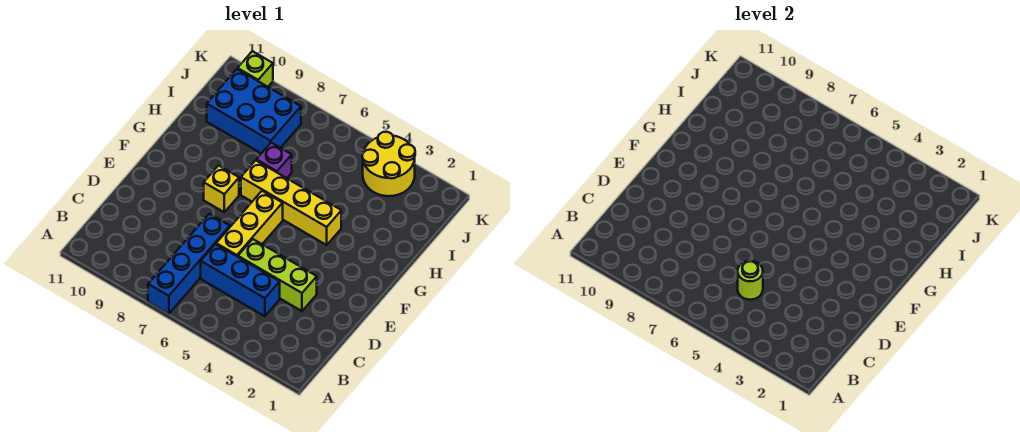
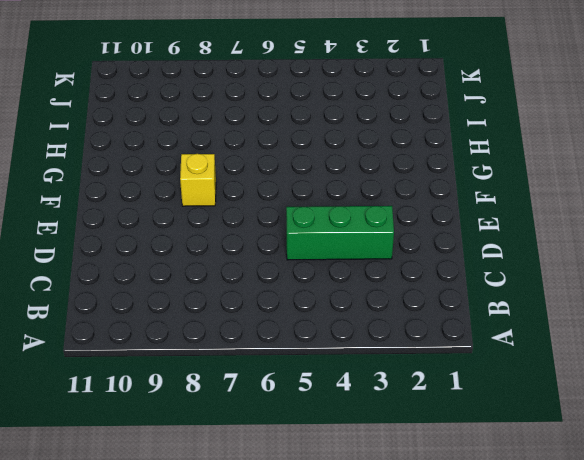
green 1x3 brick [286,206,394,260] -> lime 1x3 brick [238,239,317,311]
none -> blue 1x4 brick [148,214,230,314]
none -> blue 1x3 brick [201,244,280,316]

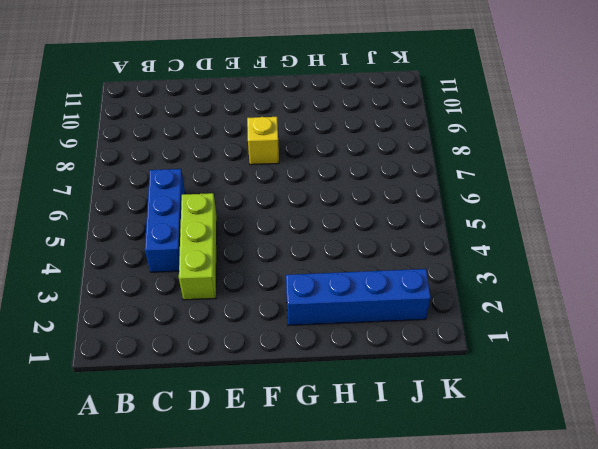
blue 1x4 brick [286,269,431,325] -> blue 1x4 brick moved to [148,214,230,314]
none -> yellow 1x3 brick [216,191,283,257]
none -> yellow 1x4 brick [241,160,341,245]

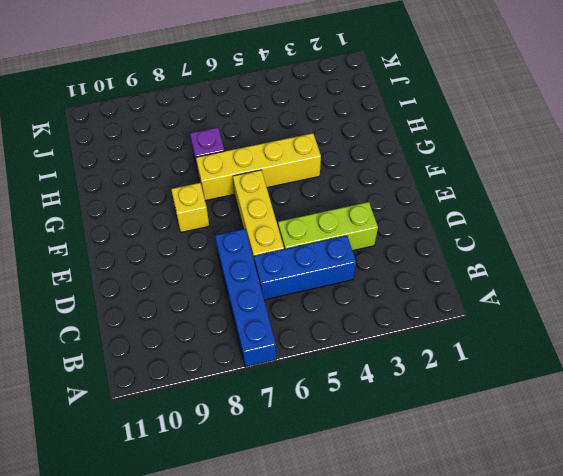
none -> blue 2x3 brick [207,69,301,153]
none -> yellow 2x2 round brick [362,132,415,196]

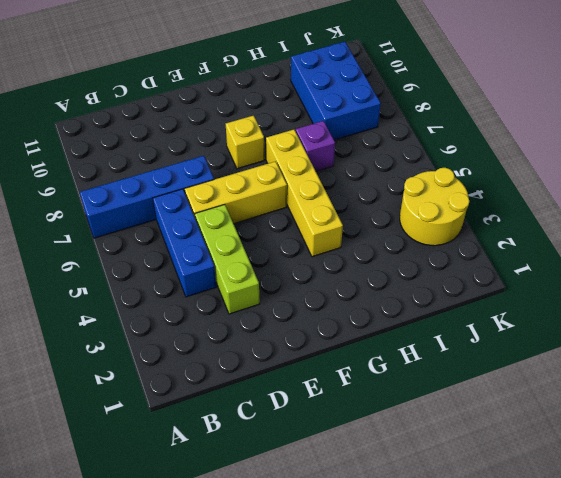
none -> lime 1x1 brick [238,51,273,87]
none -> lime 1x1 round brick [738,261,763,300]

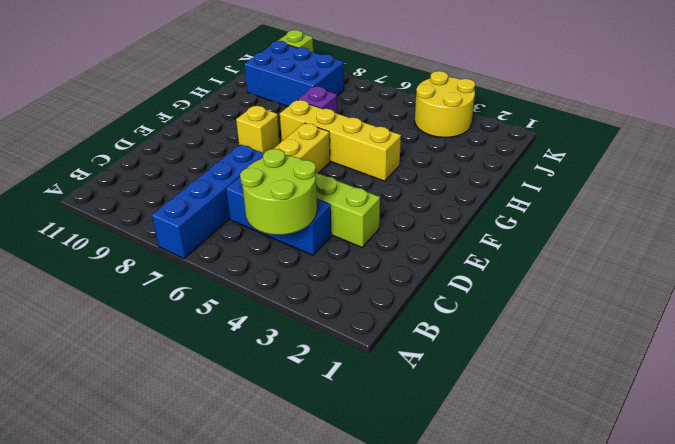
lime 2x2 round brick [240,149,317,235] -> lime 1x1 round brick [738,261,763,300]

